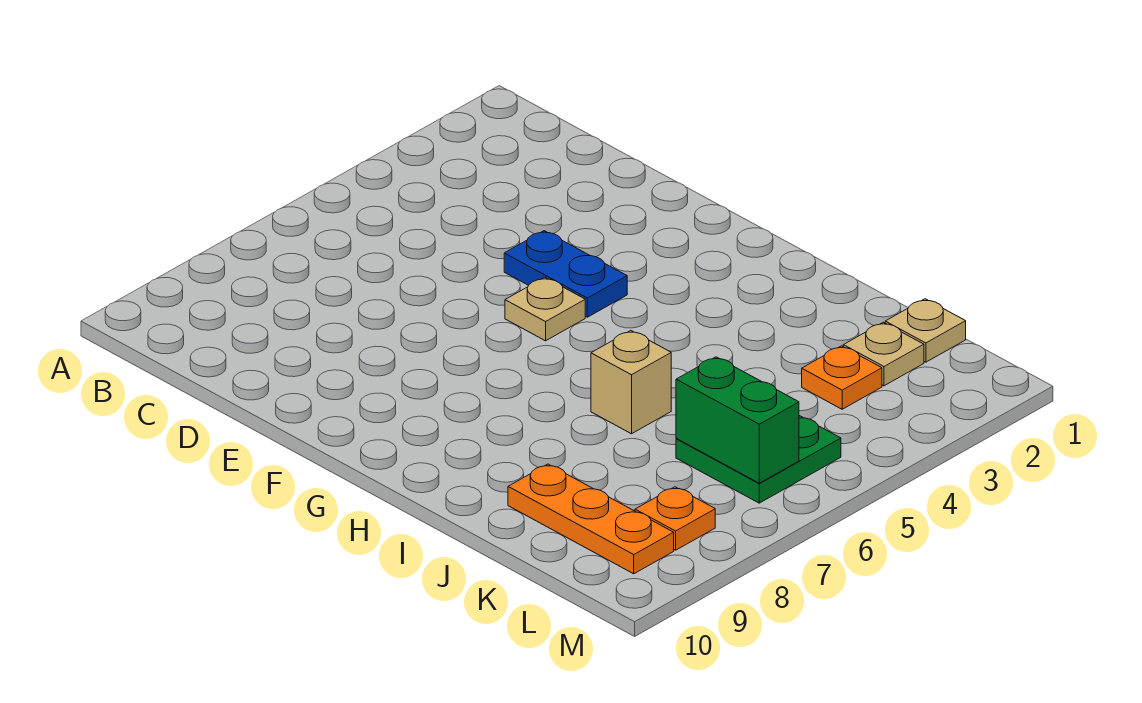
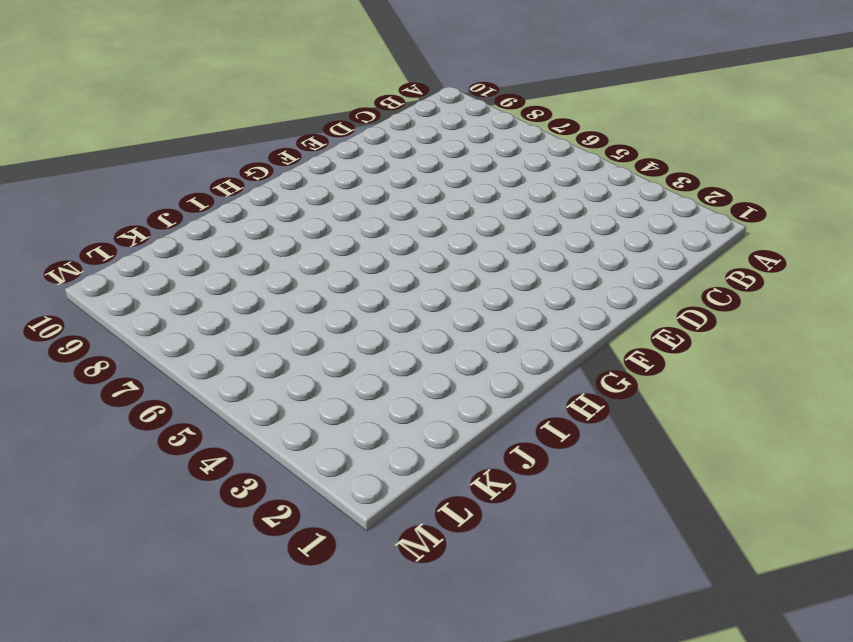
none -> blue 1x2 plate [504,231,627,317]
none -> tan 1x1 plate [505,277,585,341]

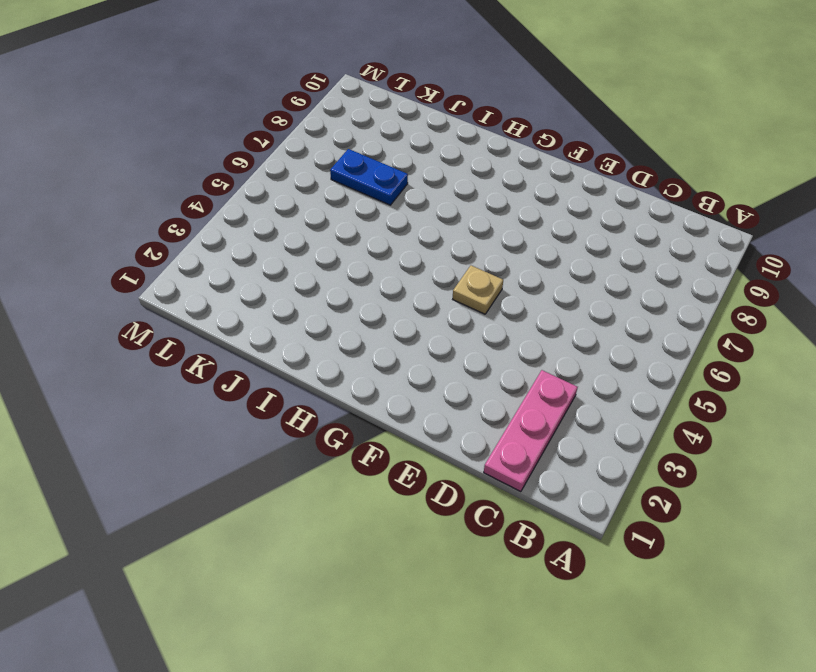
pink 1x3 plate [484,370,578,492] -> none
blue 1x2 plate [330,149,408,205] -> blue 1x2 plate moved to [504,231,627,317]
none -> tan 1x1 brick [591,331,671,434]
none -> orange 1x3 plate [508,464,674,574]

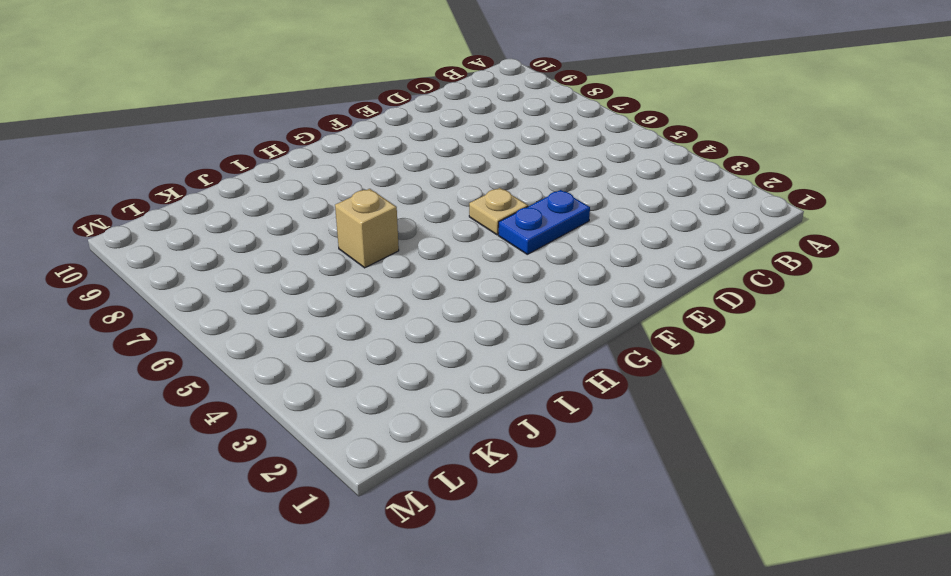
none -> orange 1x3 plate [508,464,674,574]
none -> tan 1x1 plate [885,299,966,362]

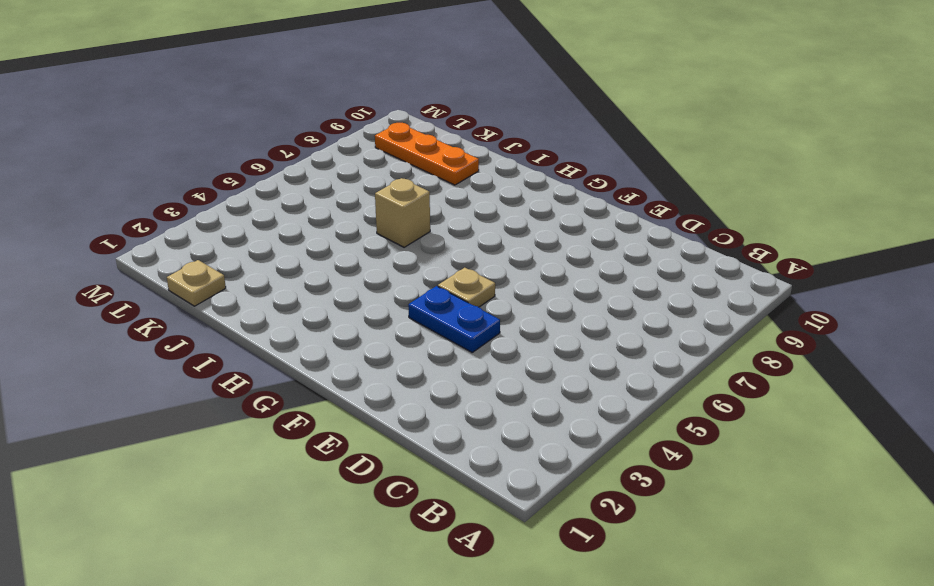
none -> tan 1x1 plate [843,322,924,386]
none -> orange 1x1 plate [802,346,882,409]

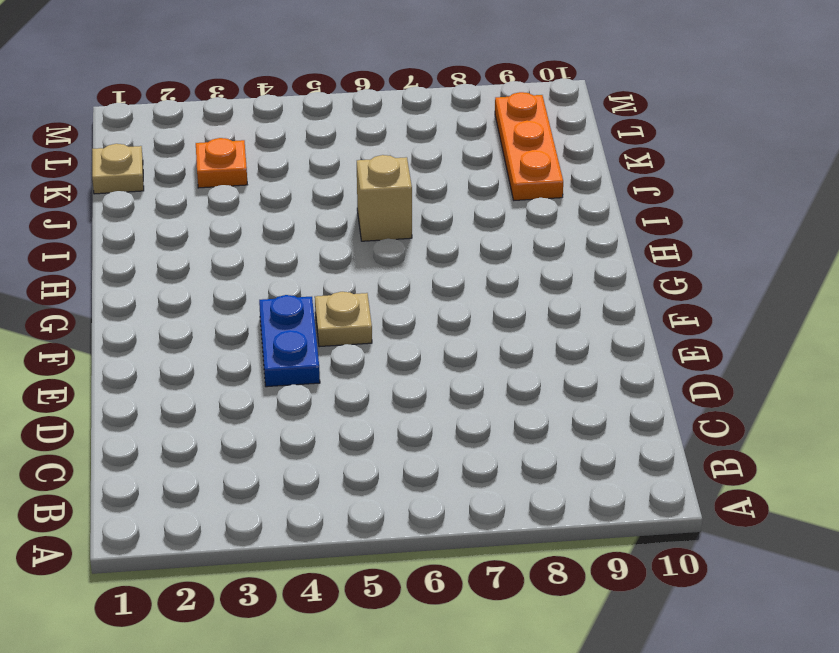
none -> tan 1x1 plate [843,322,924,386]
none -> green 2x2 plate [676,416,841,503]

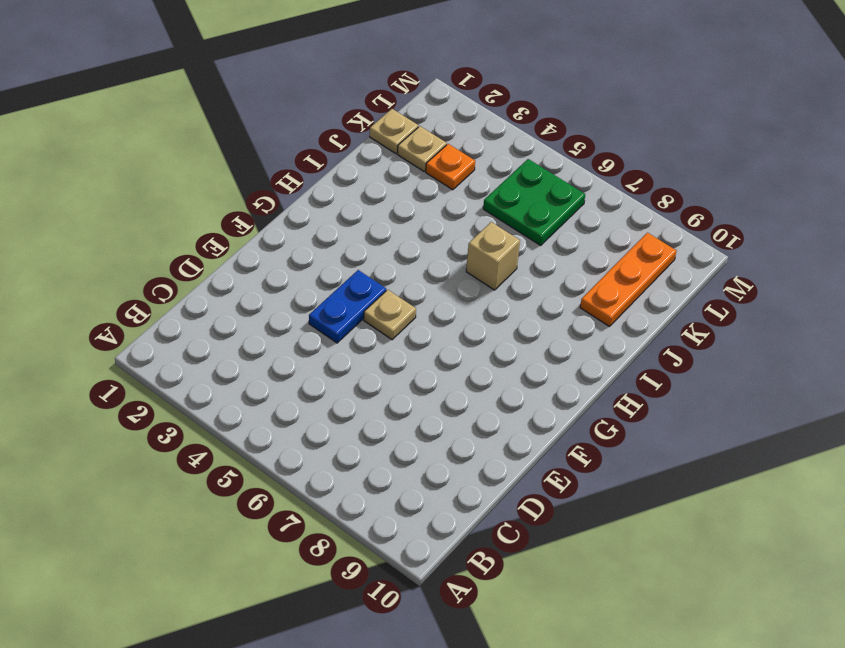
none -> orange 1x1 plate [635,487,715,550]
none -> green 1x2 brick [676,357,799,483]

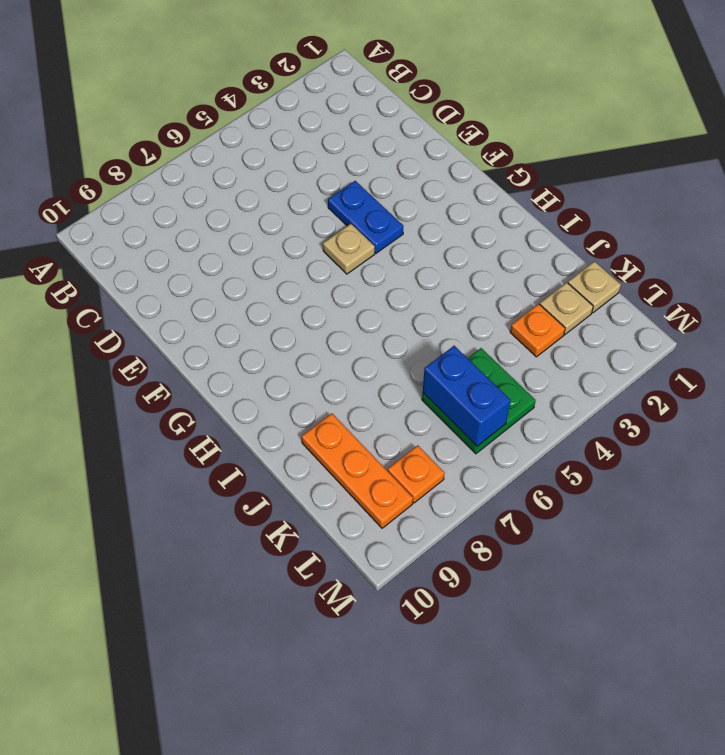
blue 1x2 brick [423,346,511,446] -> green 1x2 brick [676,357,799,483]
none -> tan 1x1 brick [591,331,671,434]

